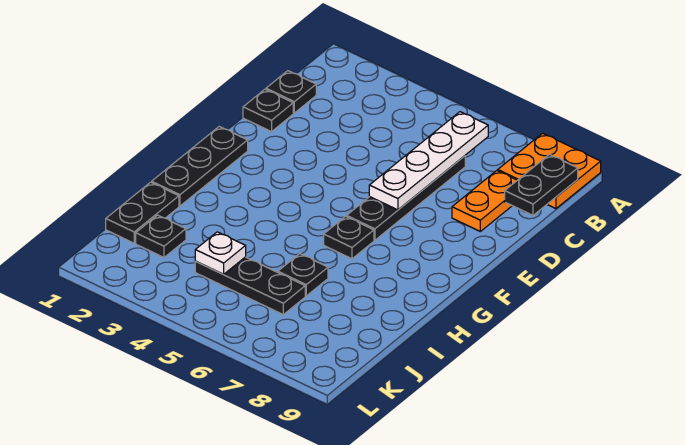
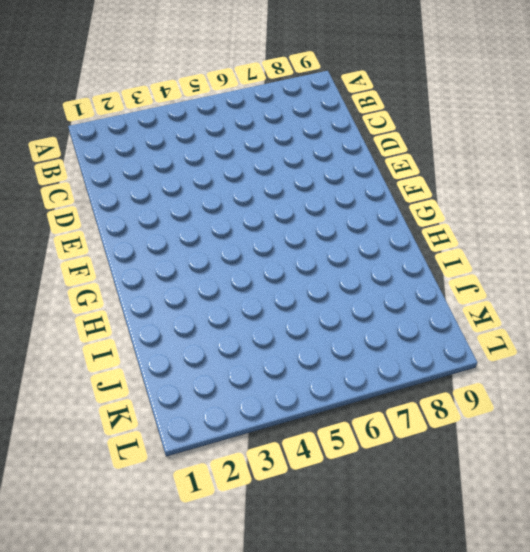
none -> orange 2x2 plate [498,133,601,209]
none -> black 1x1 plate [266,71,316,113]
none -> black 1x4 plate [347,156,465,240]

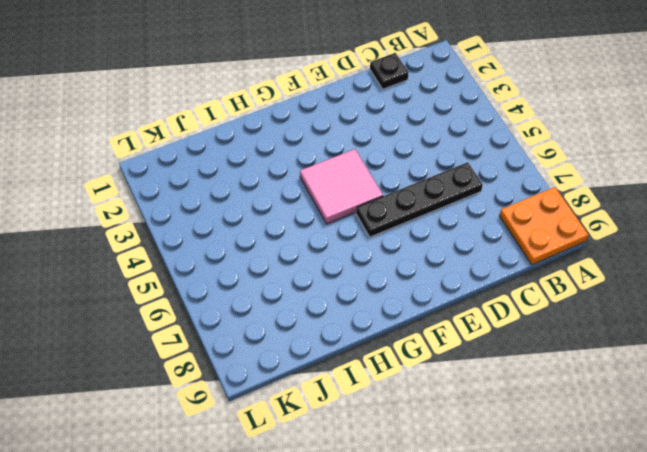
pink 2x2 tile [300,149,383,224] -> none
none -> orange 1x2 plate [452,171,517,231]
none -> black 1x1 plate [243,89,293,132]
none -> black 1x3 plate [152,127,248,206]

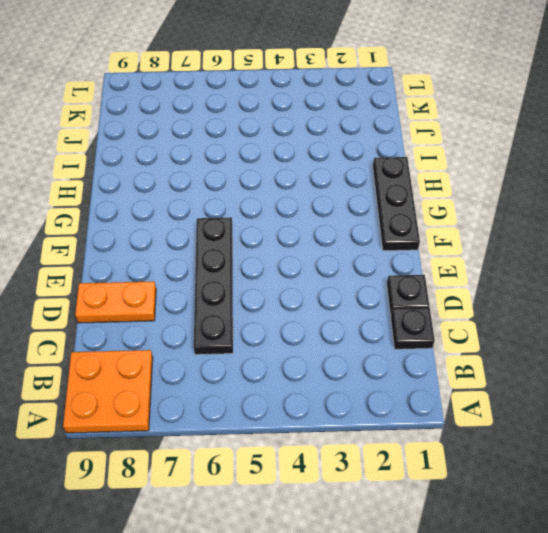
orange 1x2 plate [75,281,156,323] -> orange 1x2 plate turned to [452,171,517,231]
none -> black 1x1 plate [324,216,374,259]
none -> black 1x2 plate [106,182,179,243]
none -> black 1x1 plate [278,254,328,296]

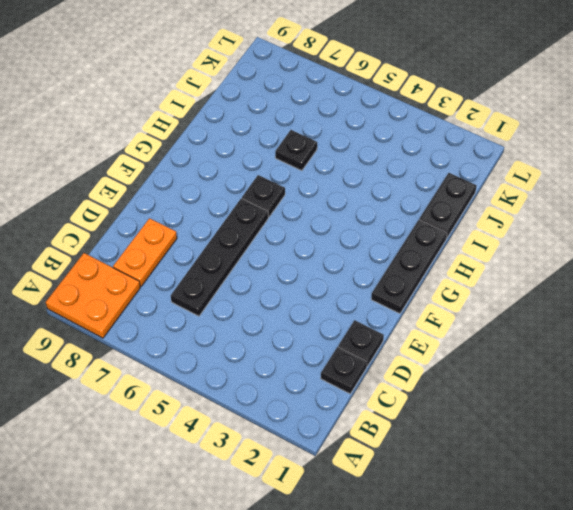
none -> black 1x1 plate [136,215,186,257]
none -> black 1x3 plate [195,257,305,315]
none -> white 1x4 plate [369,112,488,210]

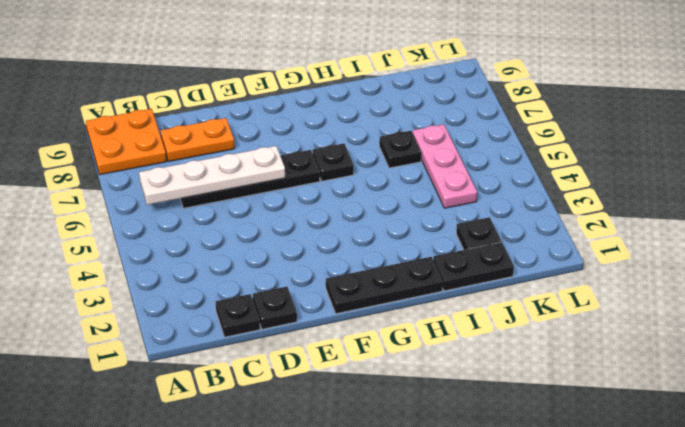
pink 1x3 plate [413,124,477,208] -> black 1x3 plate [195,257,305,315]
none -> black 1x2 plate [505,155,578,215]
none -> white 1x1 plate [195,232,246,274]

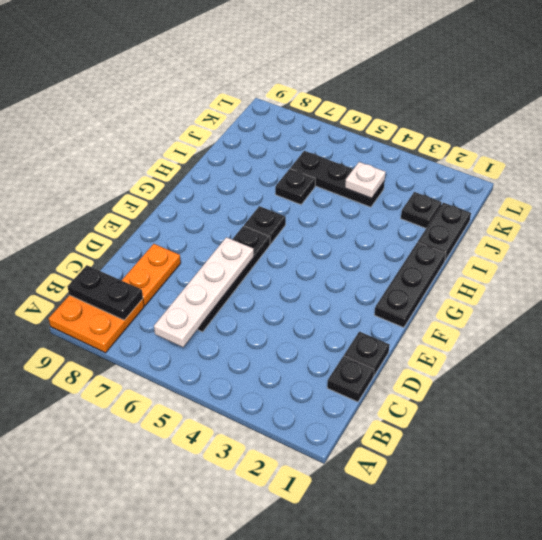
black 1x2 plate [68,265,143,320] -> black 1x2 plate turned to [505,155,578,215]

